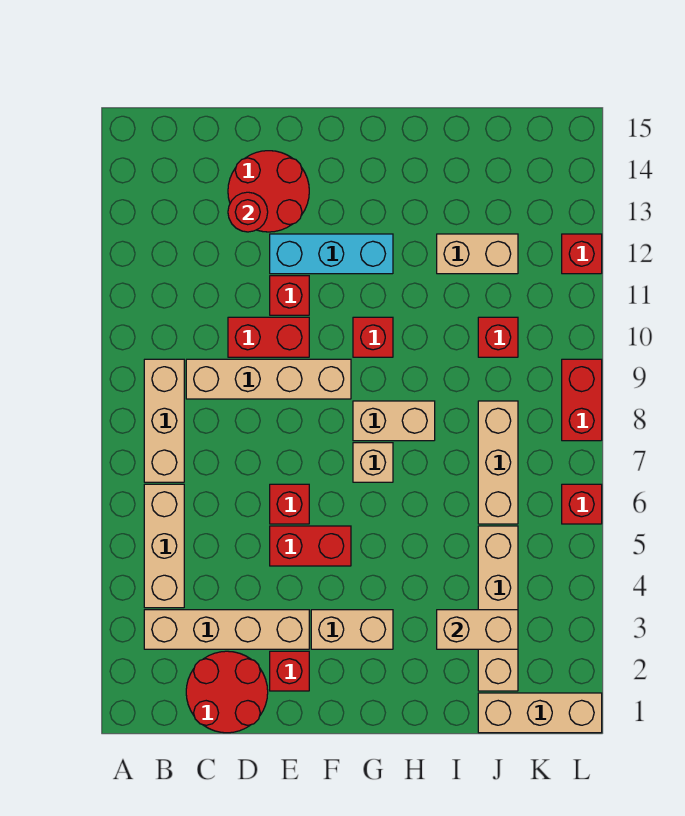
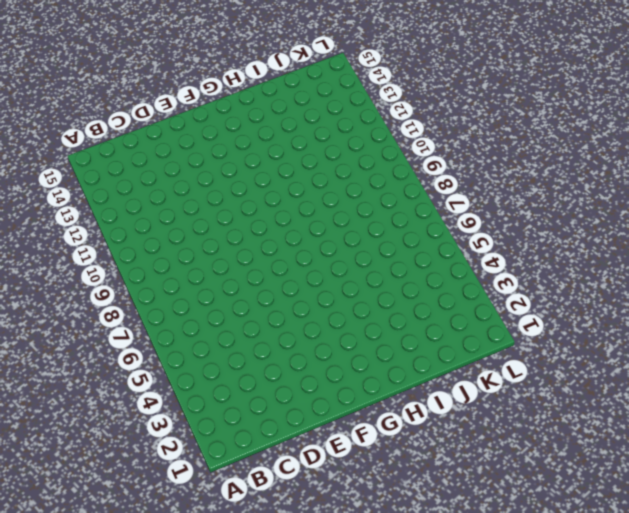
none -> tan 1x4 brick [144,610,309,649]
none -> tan 1x3 brick [144,484,184,608]
none -> tan 1x3 brick [144,359,184,482]

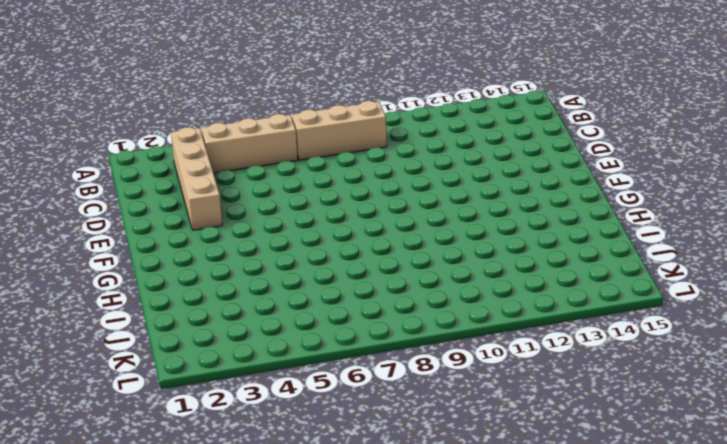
none -> red 2x2 round brick [186,651,268,733]
none -> tan 1x4 brick [186,359,351,399]
none -> red 1x2 brick [228,317,309,357]

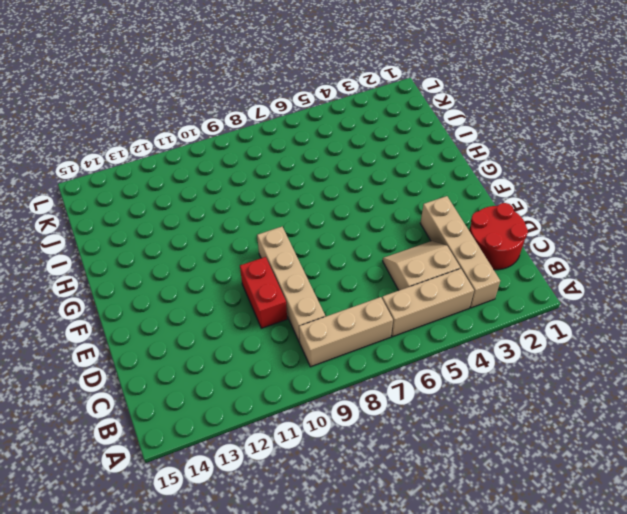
tan 2x2 slope [383,241,460,290] -> none
none -> red 2x2 round brick [228,151,309,232]
none -> red 1x1 brick [270,651,309,691]
none -> red 1x2 brick [270,526,351,566]

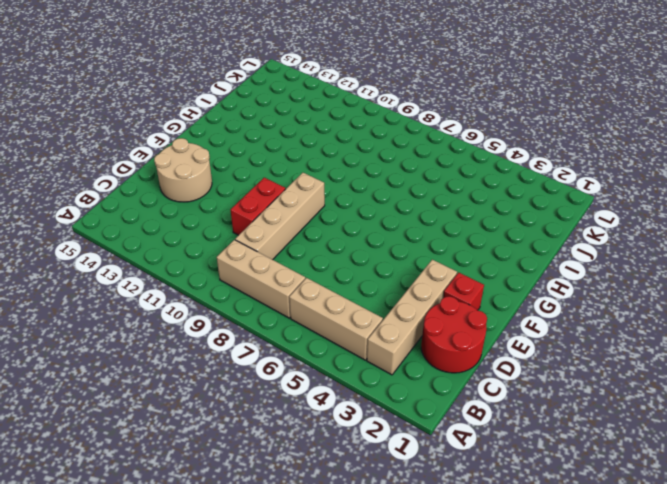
tan 2x2 round brick [154,138,212,202] -> red 2x2 round brick [228,151,309,232]
none -> red 1x2 brick [270,526,351,566]
none -> red 1x1 brick [270,484,309,524]
none -> red 1x1 brick [270,276,309,315]

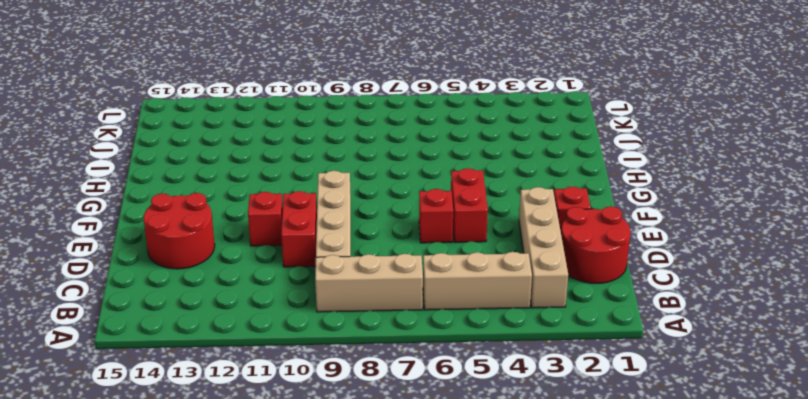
none -> cyan 1x3 brick [270,234,393,274]
none -> tan 1x2 brick [311,610,393,649]
none -> tan 1x1 brick [353,443,393,482]

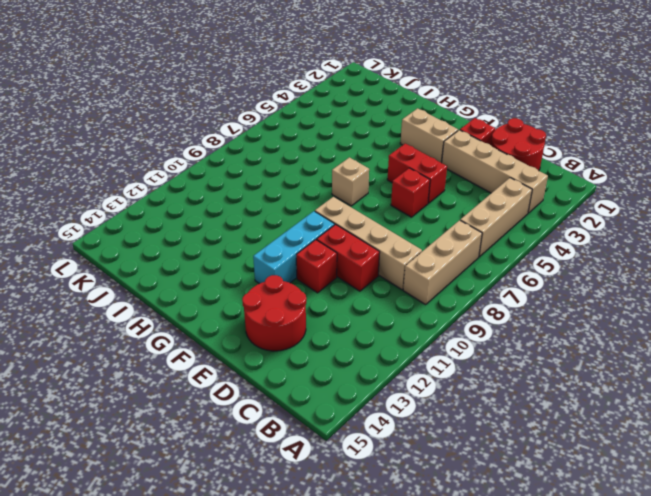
cyan 1x3 brick [253,211,335,284] -> cyan 1x3 brick turned to [270,234,393,274]
none -> tan 1x2 brick [353,401,435,441]
none -> red 1x1 brick [353,317,393,357]
none -> tan 1x2 brick [437,234,518,274]

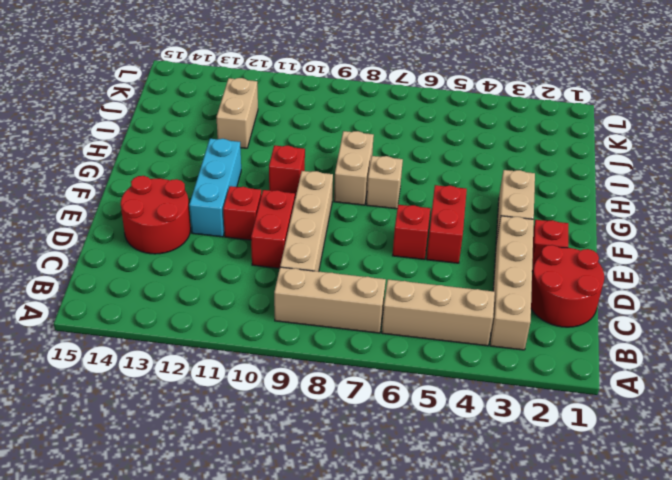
none -> tan 1x3 brick [478,693,602,733]
none -> tan 1x4 brick [478,526,518,691]
none -> tan 1x3 brick [478,401,518,524]

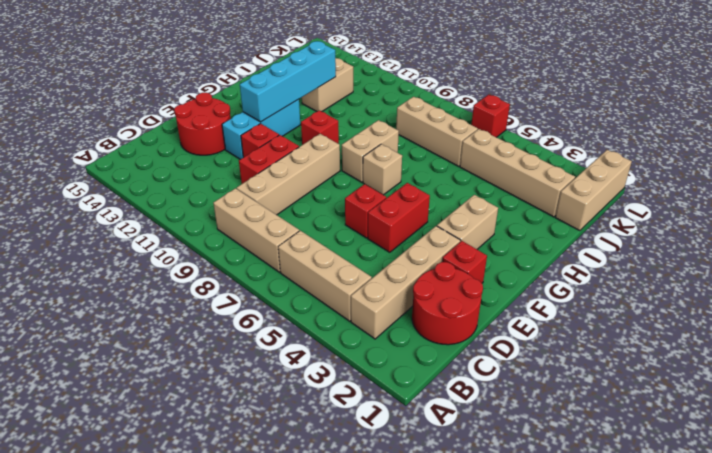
cyan 1x4 brick [240,41,336,122] -> none
none -> red 1x1 brick [478,317,518,357]
none -> red 1x2 brick [562,359,602,441]
none -> red 1x1 brick [562,234,602,274]

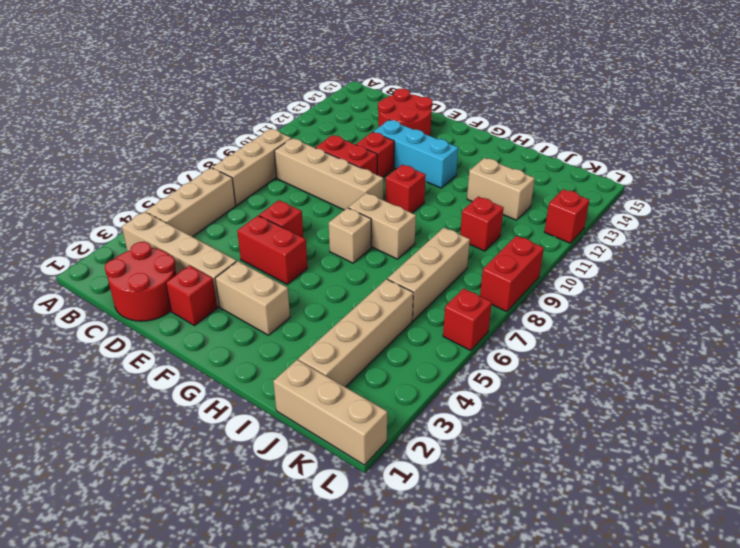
none -> red 1x1 round brick [228,192,268,232]
none -> tan 1x2 brick [437,610,518,649]

